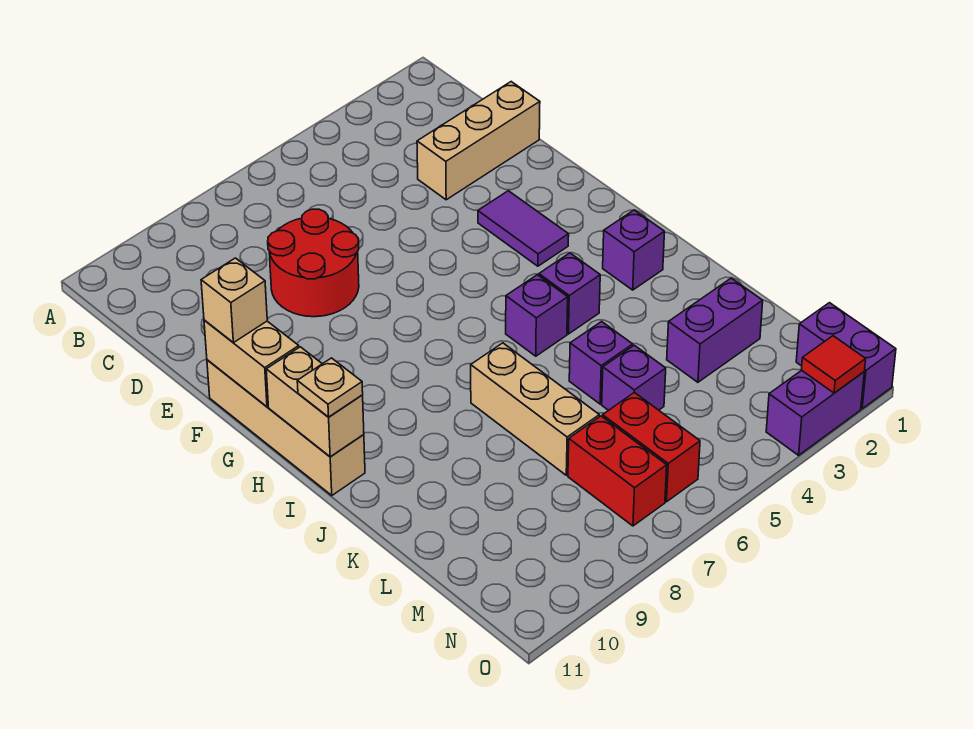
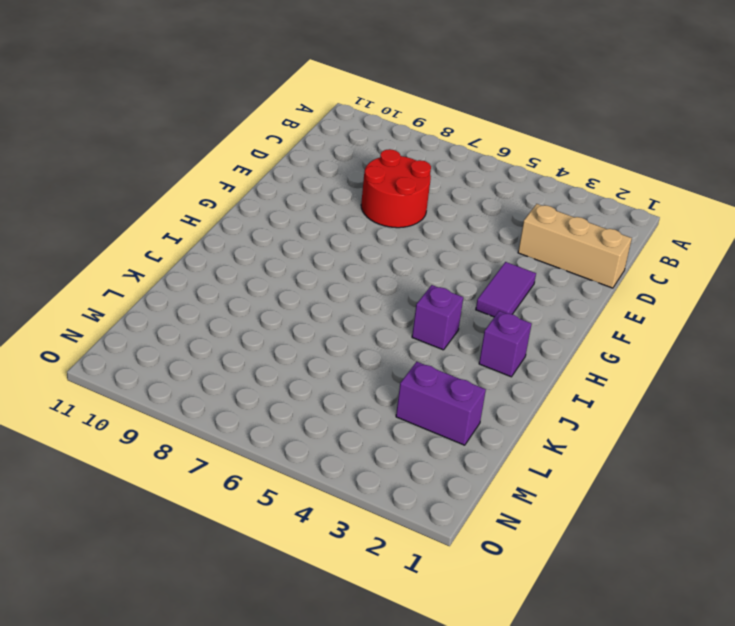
none -> tan 1x4 brick [207,360,365,495]
none -> purple 1x1 brick [506,275,568,356]
none -> tan 1x3 brick [471,343,599,475]

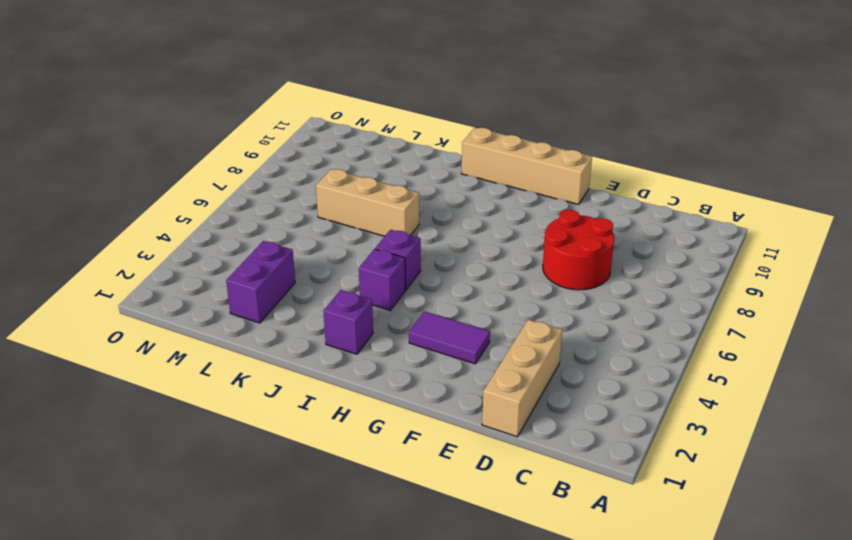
none -> purple 1x1 brick [569,322,633,404]
none -> purple 1x1 brick [602,345,666,410]
none -> red 1x2 brick [603,392,700,502]

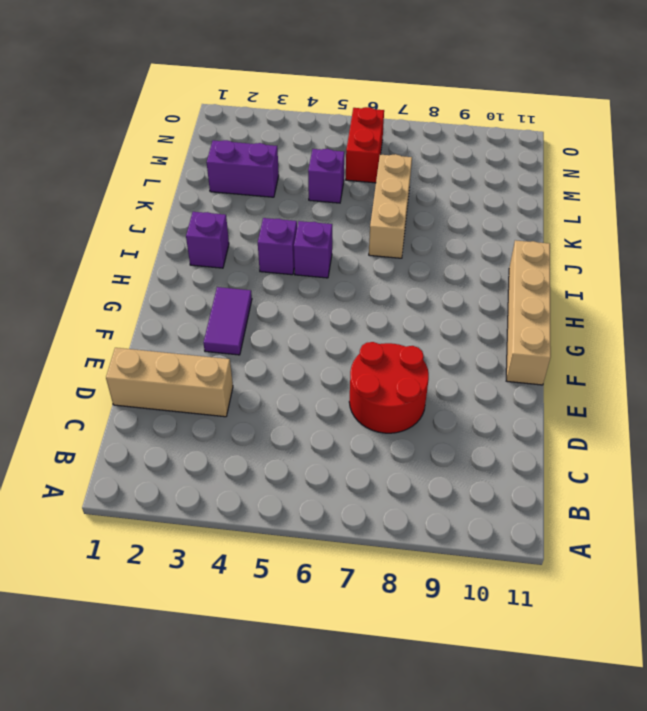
none -> purple 1x1 brick [569,322,633,404]
none -> red 1x2 brick [568,416,667,526]
none -> purple 1x2 brick [796,303,896,409]

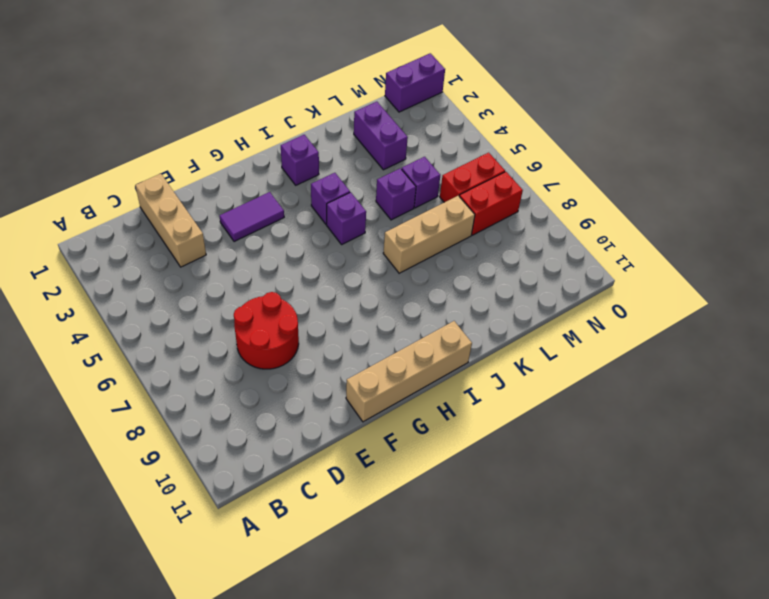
none -> purple 1x2 brick [766,370,864,455]
none -> tan 1x2 brick [204,320,299,407]
none -> tan 1x2 brick [266,347,364,457]

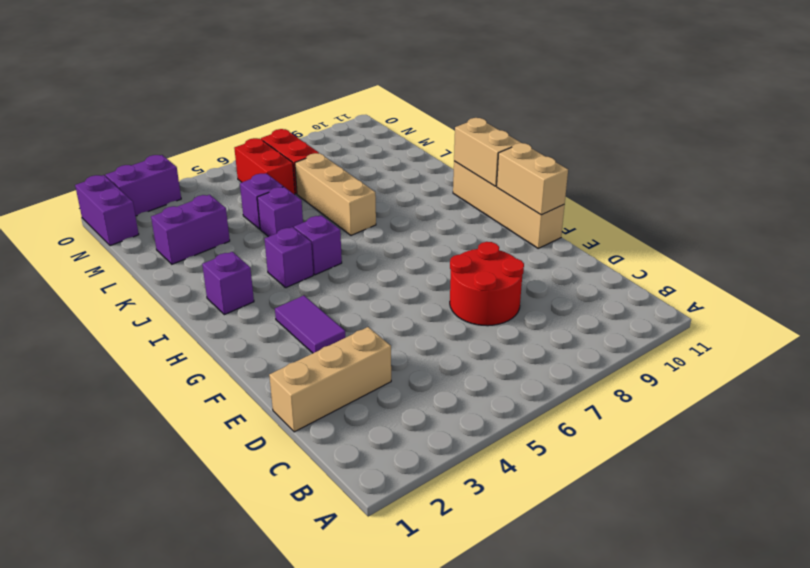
none -> red 1x1 tile [801,336,866,393]
none -> tan 1x1 brick [201,258,267,343]
none -> tan 1x1 plate [297,358,363,417]

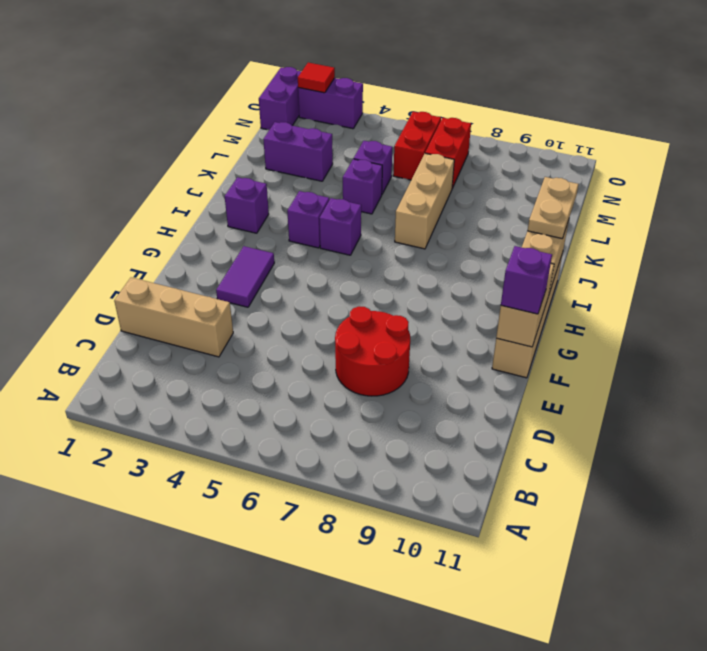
purple 1x1 brick [501,246,552,314] -> tan 1x1 brick [201,258,267,343]
tan 1x2 plate [528,177,579,238] -> tan 1x1 plate [297,358,363,417]

